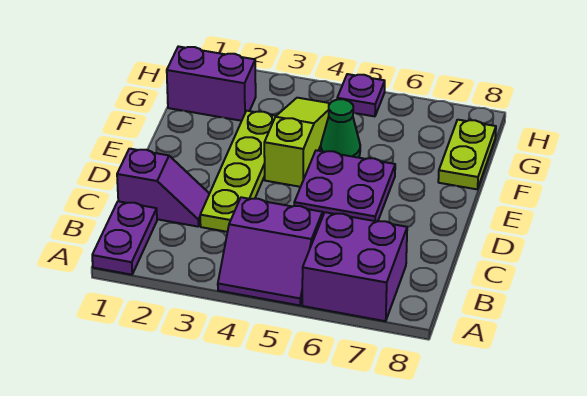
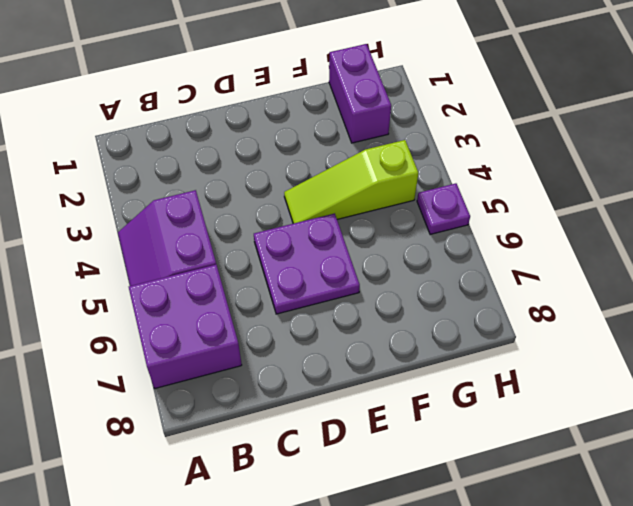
lime 1x3 slope [284,140,418,224] -> lime 1x3 slope turned to [264,98,330,187]
none -> purple 1x2 plate [92,201,157,275]
none -> purple 1x2 slope [117,149,209,227]

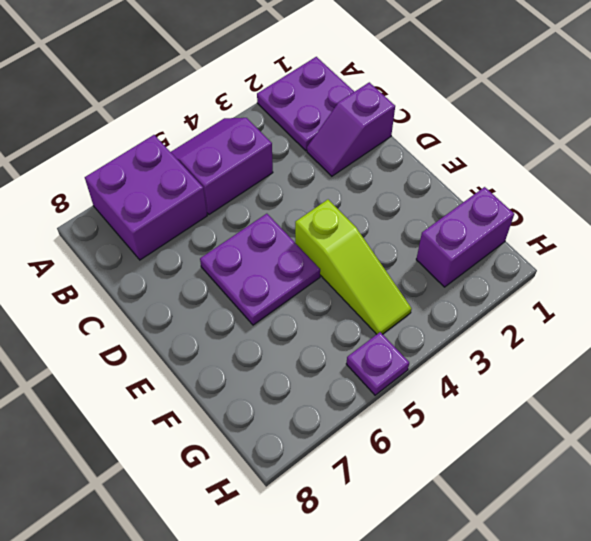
purple 2x2 plate [257,57,354,151] -> purple 1x2 plate [92,201,157,275]
none -> lime 1x4 plate [200,111,276,232]
none -> green 1x1 cone [321,99,360,157]

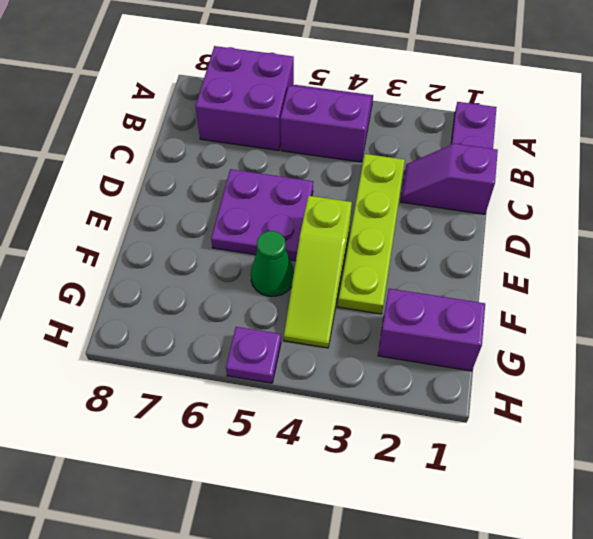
none -> lime 1x2 plate [438,120,496,189]

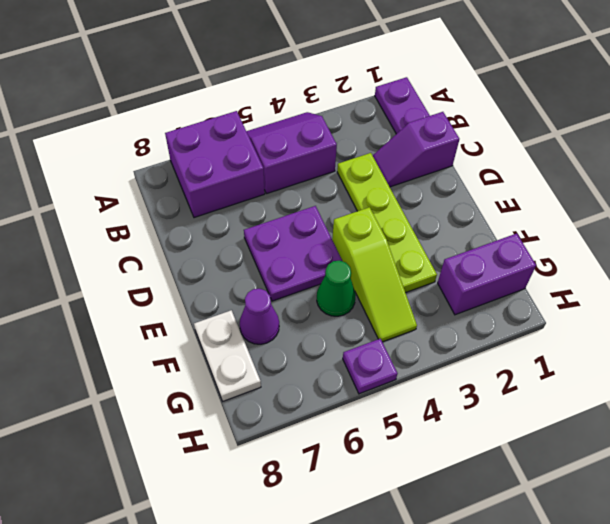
purple 1x1 cone [240,289,279,344] -> none
white 1x2 plate [194,310,261,401] -> lime 1x2 plate [438,120,496,189]

